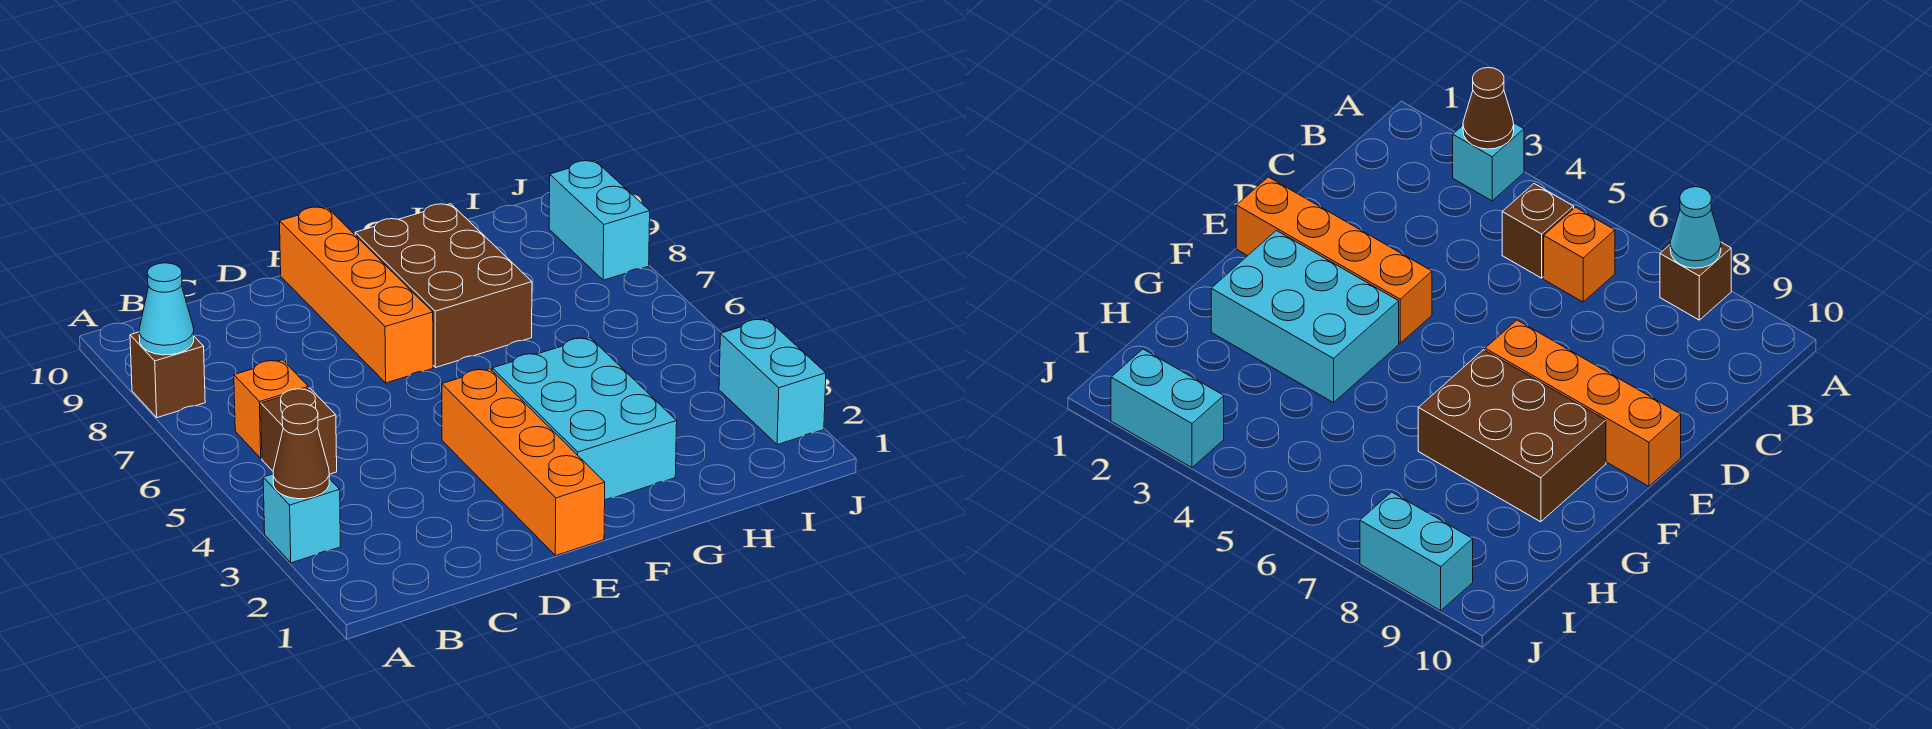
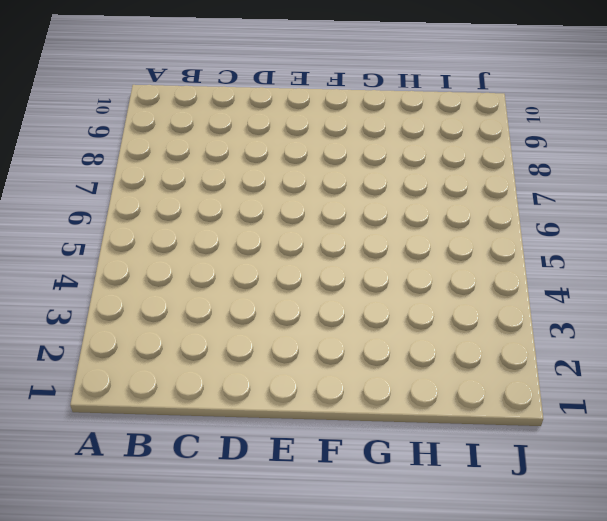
none -> cyan 1x1 brick [263,474,341,563]
none -> brown 1x1 brick [130,332,205,418]
none -> brown 1x1 brick [261,388,337,474]

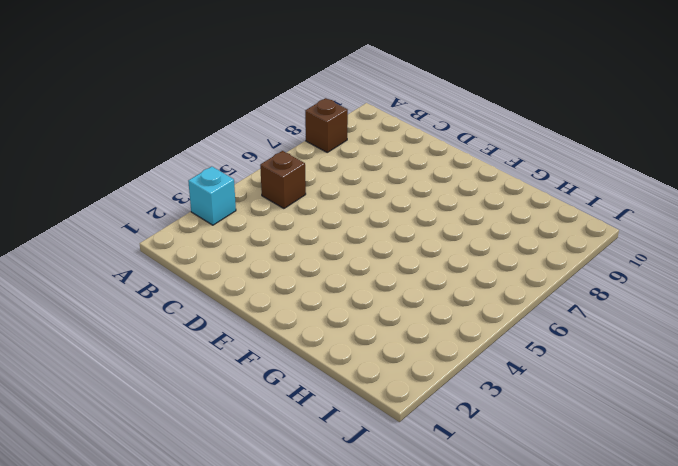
none -> orange 1x1 brick [234,360,308,458]
none -> orange 1x4 brick [442,369,605,556]
none -> orange 1x4 brick [280,207,433,383]

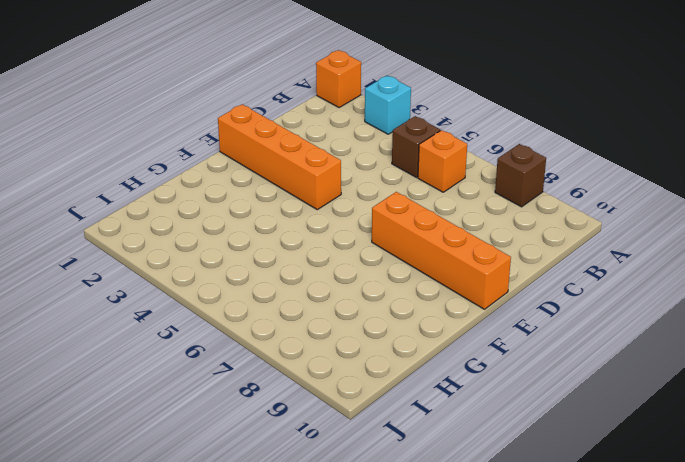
orange 1x1 brick [316,50,361,107] -> none
none -> cyan 2x3 brick [492,338,677,500]
none -> brown 2x3 brick [355,204,532,368]
none -> cyan 1x2 brick [719,319,826,445]

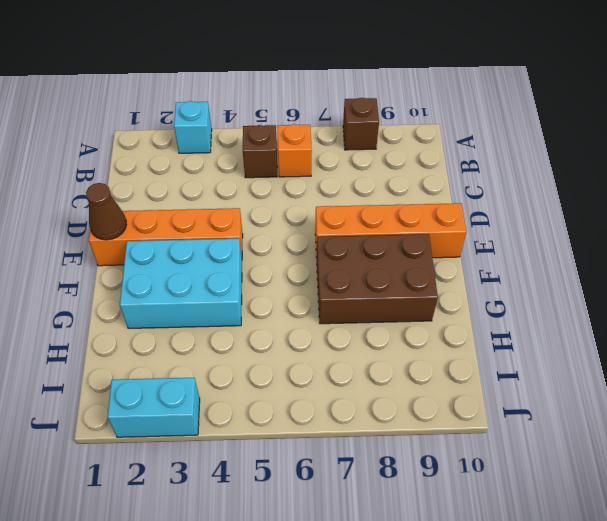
brown 1x1 cone [86,183,127,240] -> brown 1x1 cone moved to [273,404,329,499]
none -> cyan 1x2 brick [549,161,650,280]
none -> cyan 1x1 cone [139,263,194,355]

